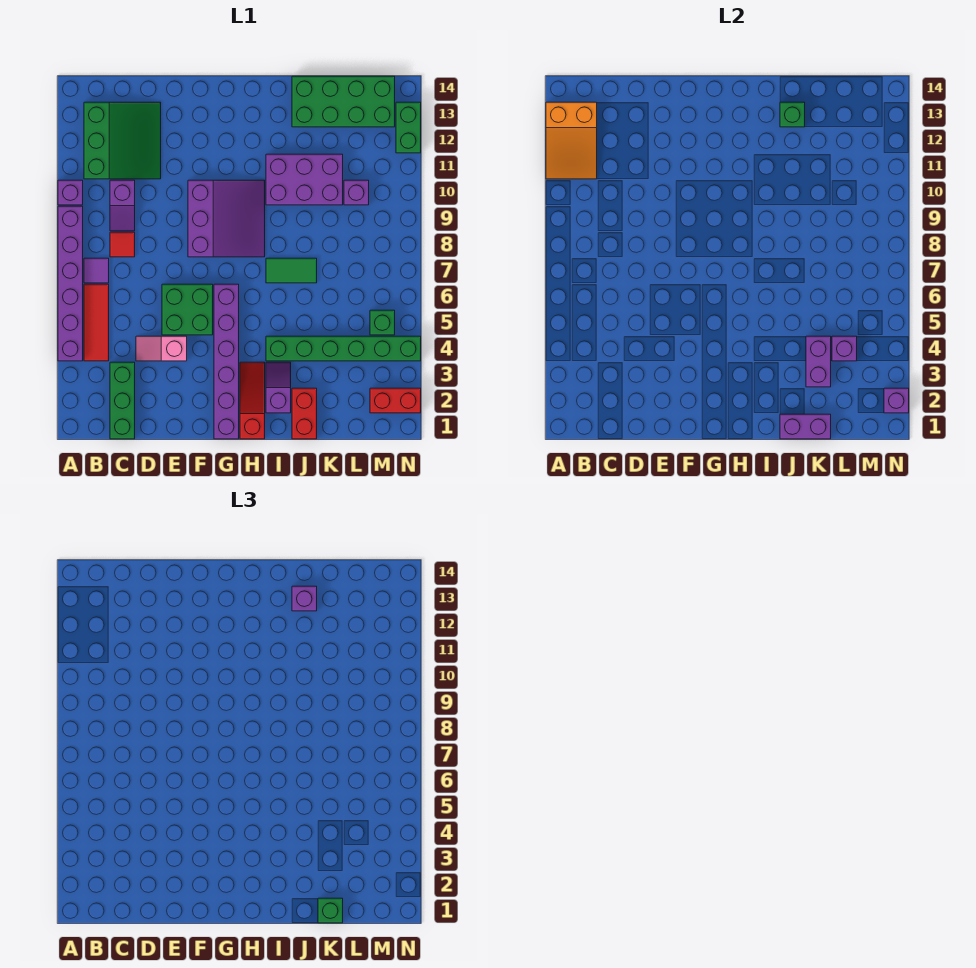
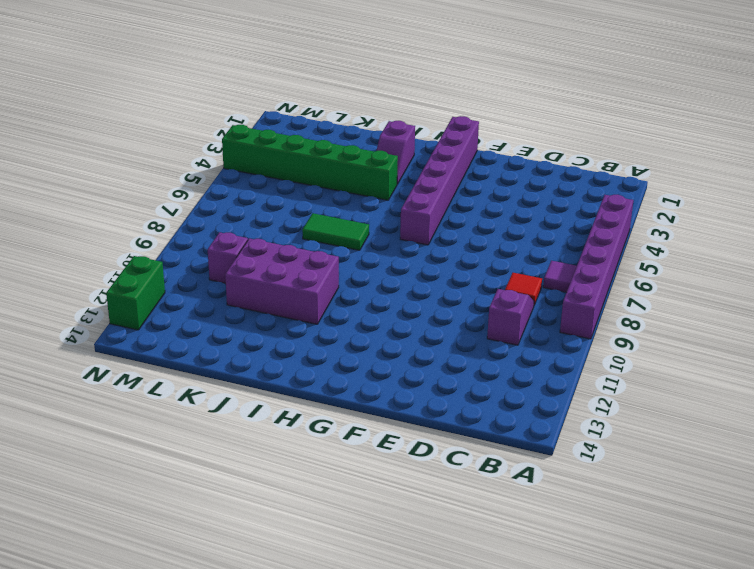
none -> purple 1x1 brick [58,180,83,205]
none -> red 1x3 tile [84,284,109,361]
none -> green 3x3 slope [84,102,161,179]
none -> green 1x3 brick [110,362,135,439]

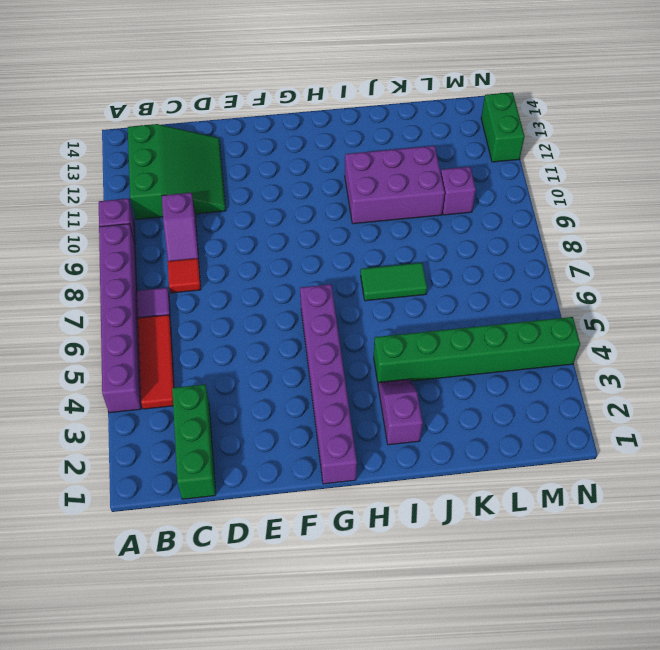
none -> pink 1x2 slope [136,336,187,361]
none -> green 2x2 brick [162,284,213,335]
none -> purple 3x3 slope [188,180,265,257]
none -> red 1x3 slope [240,362,265,439]

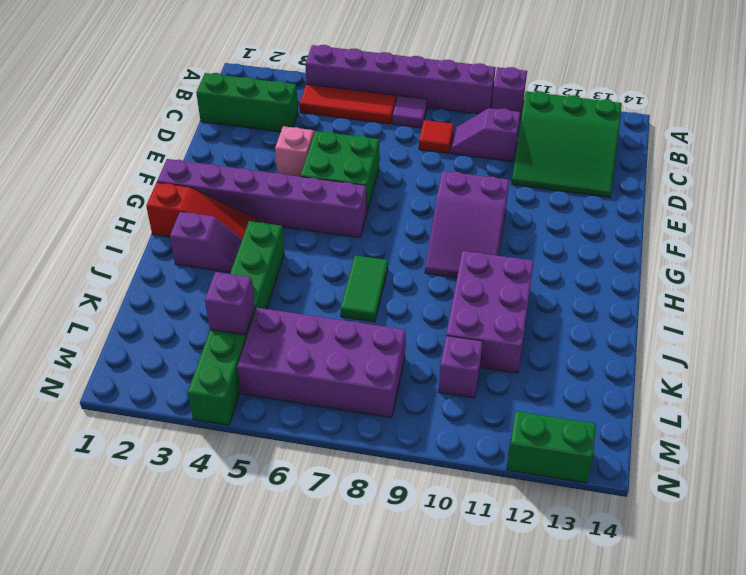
purple 2x3 slope [425,171,509,278] -> purple 3x3 slope [188,180,265,257]
purple 2x4 brick [237,308,406,418] -> green 1x1 brick [370,310,395,335]
none -> red 1x2 brick [292,388,317,439]
none -> green 2x4 brick [292,76,395,127]
none -> red 1x2 brick [370,388,421,413]
none -> orange 2x3 slope [546,102,597,179]

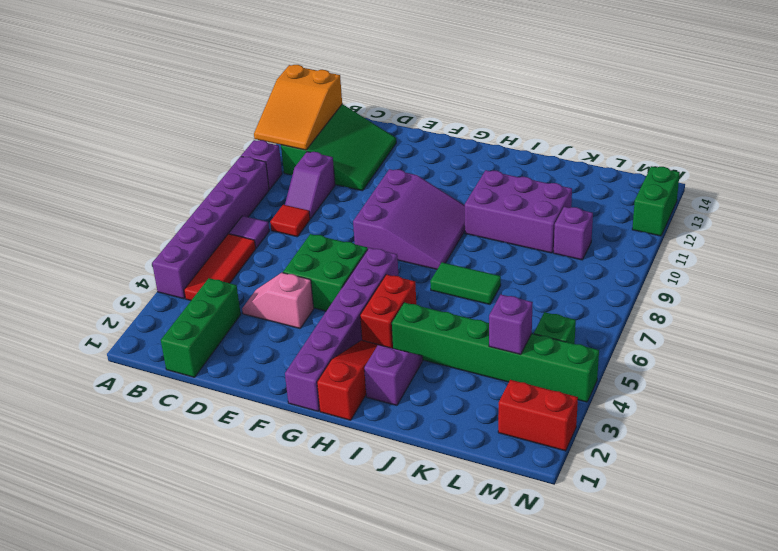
red 1x2 brick [360,274,416,348] -> red 1x2 brick moved to [292,388,317,439]
none -> green 2x4 brick [292,76,395,127]
none -> purple 1x2 brick [780,414,831,439]
none -> green 1x1 brick [780,102,805,127]
none -> purple 1x2 brick [806,336,831,387]

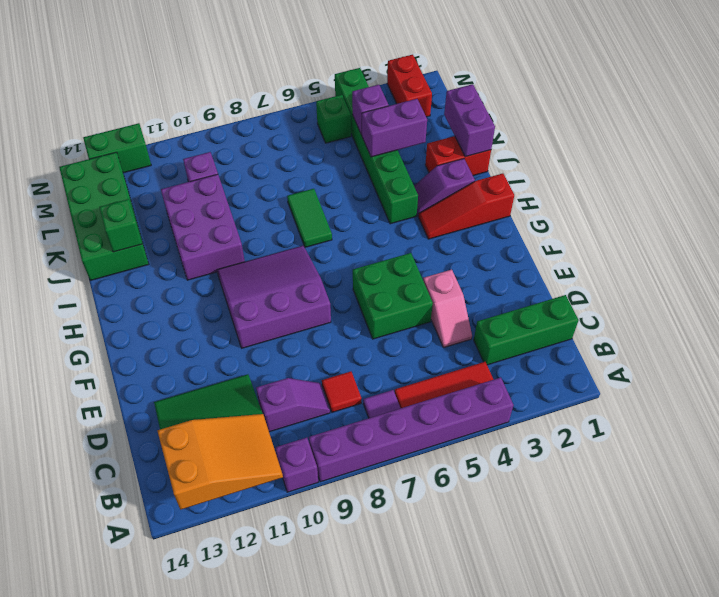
none -> purple 1x6 brick [214,284,239,439]
none -> purple 1x1 brick [884,388,909,413]
none -> purple 1x1 brick [292,586,317,611]
none -> green 1x1 brick [318,898,343,923]

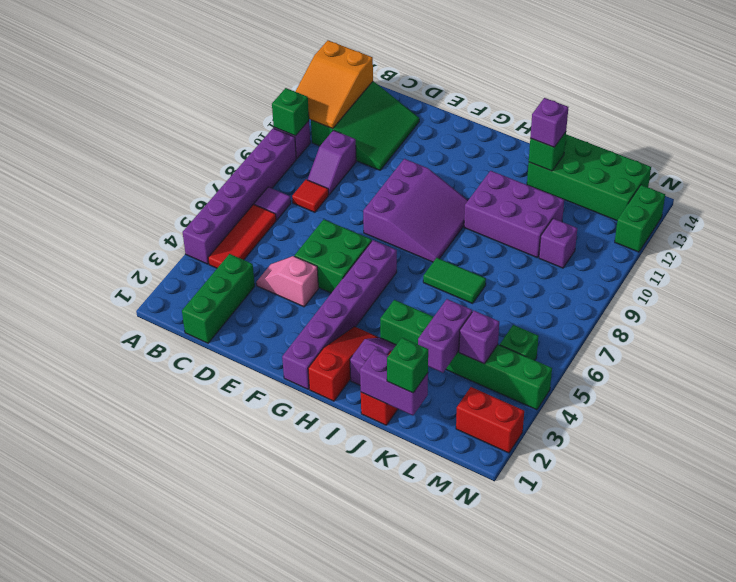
green 1x1 brick [272,88,309,136] -> none
none -> purple 1x1 brick [884,388,909,413]

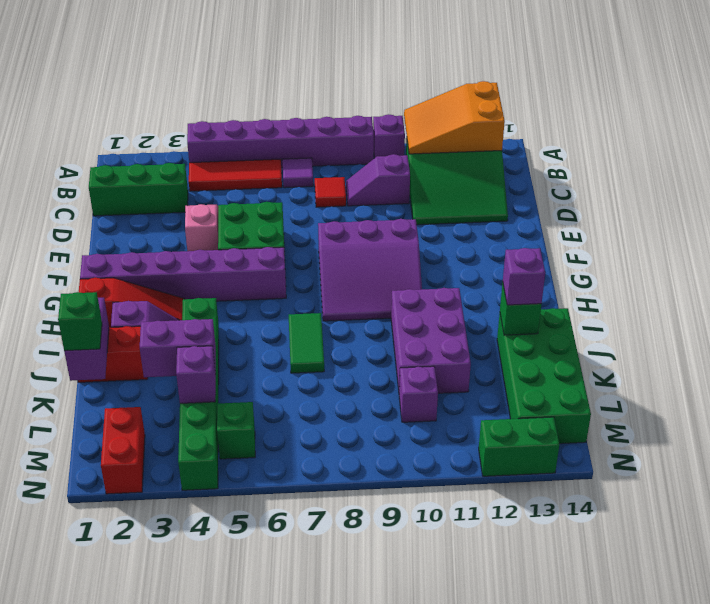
none -> purple 1x1 brick [884,388,909,413]

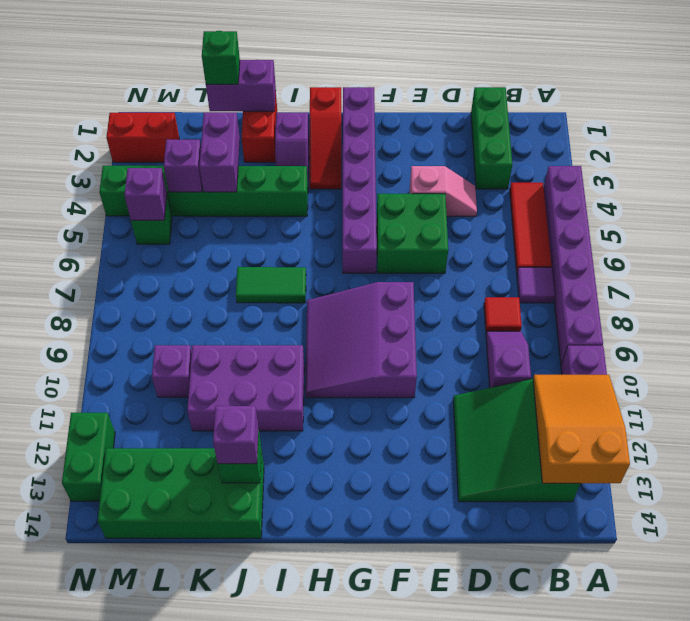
purple 1x1 brick [125,168,167,220] -> purple 1x1 brick moved to [884,388,909,413]

